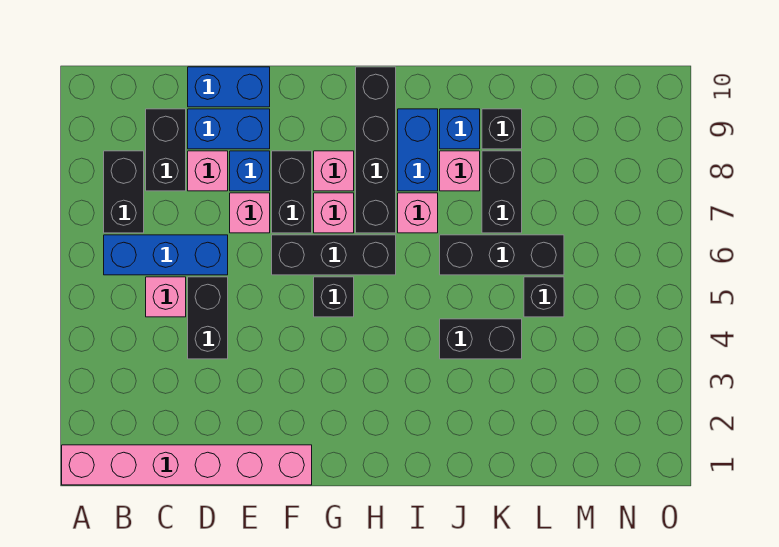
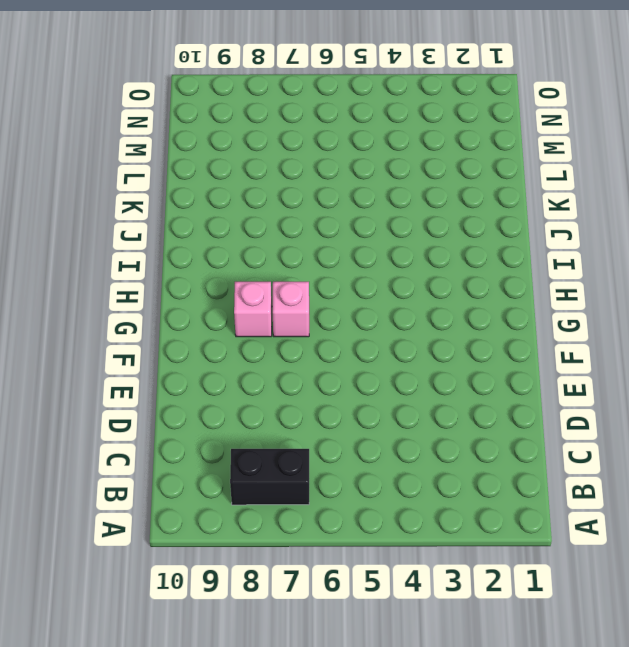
none -> pink 1x6 brick [62,445,312,485]
none -> blue 1x3 brick [104,235,228,275]
none -> pink 1x1 brick [146,277,186,317]

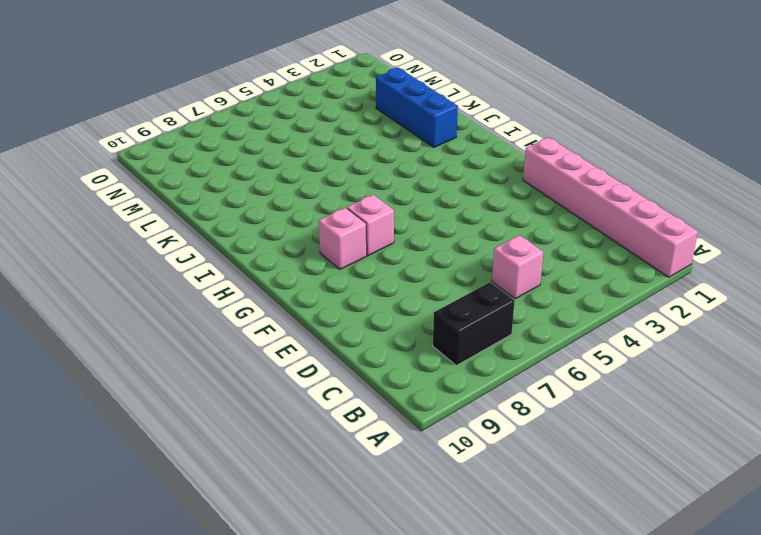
blue 1x3 brick [376,68,458,148] -> blue 1x3 brick moved to [104,235,228,275]
none -> black 1x2 brick [146,109,186,191]
none -> black 1x2 brick [188,277,228,359]
none -> pink 1x1 brick [188,151,228,191]

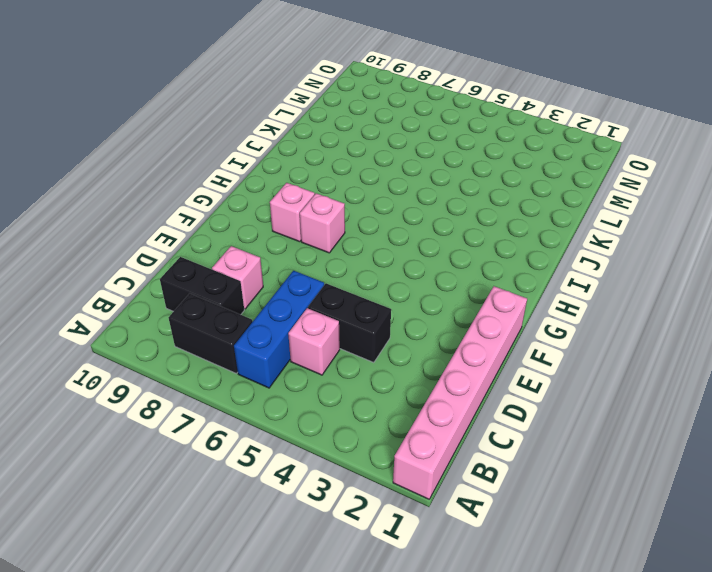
none -> blue 1x2 brick [188,109,270,149]
none -> blue 1x2 brick [188,67,270,107]
none -> pink 1x1 brick [230,193,270,233]

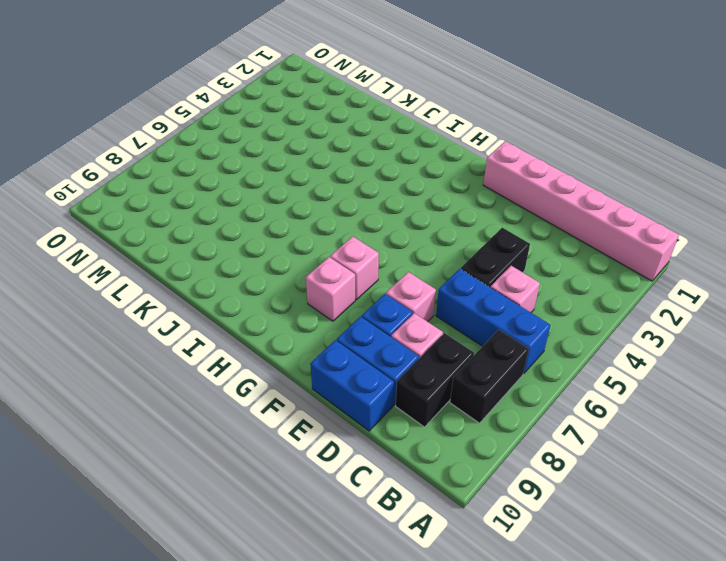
none -> black 1x3 brick [272,235,396,275]
none -> black 1x2 brick [272,151,312,233]
none -> black 1x1 brick [314,277,354,317]

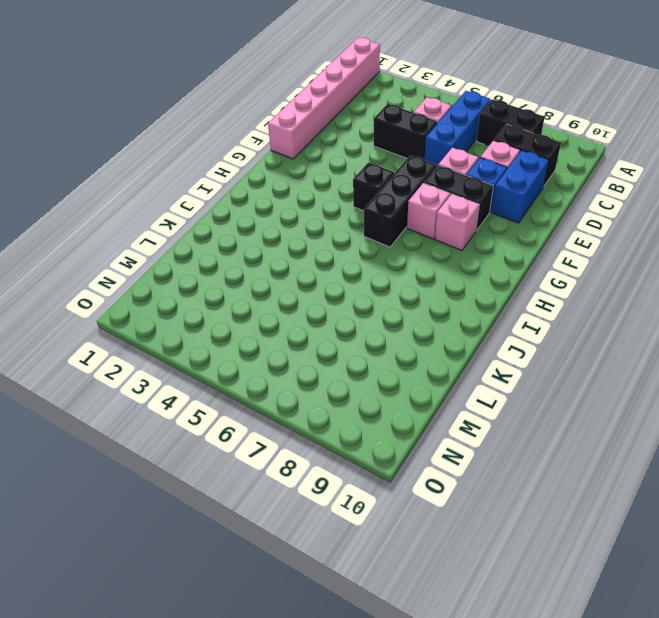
none -> blue 1x2 brick [188,67,270,107]
none -> black 1x4 brick [356,67,396,233]
none -> pink 1x1 brick [398,193,438,233]

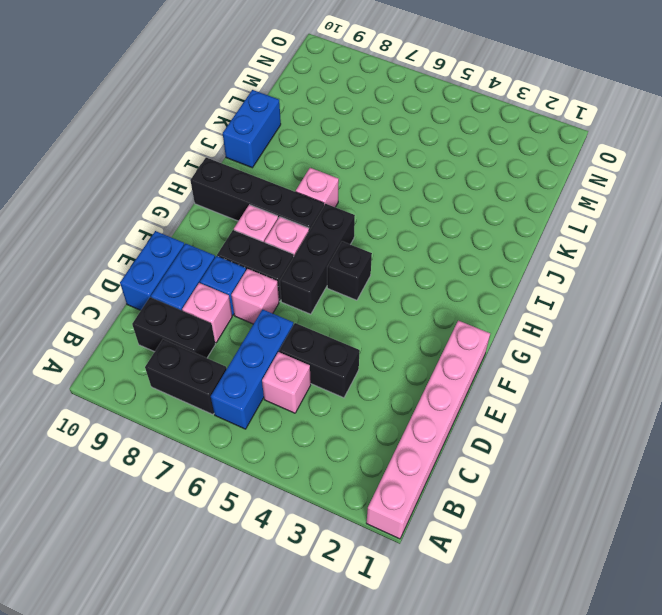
blue 1x2 brick [223,90,281,168] -> blue 1x2 brick turned to [398,109,438,191]
none -> black 1x2 brick [440,319,522,359]
none -> black 1x3 brick [440,235,564,275]
none -> pink 1x1 brick [440,151,480,191]

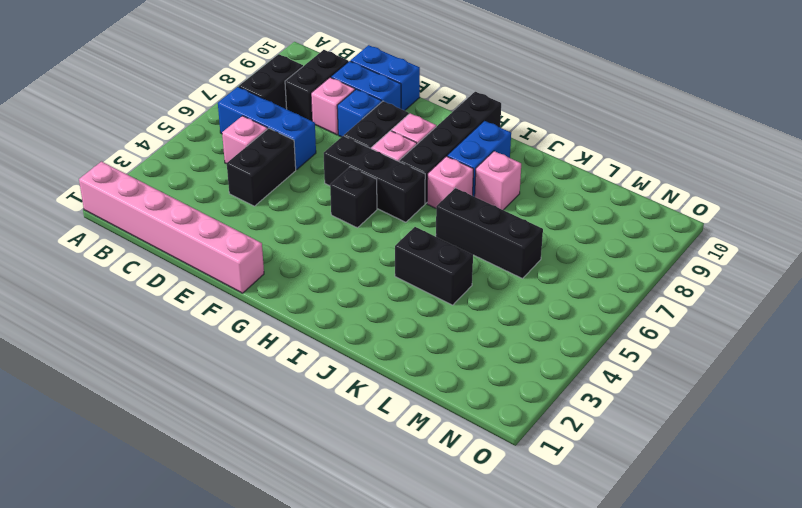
none -> pink 1x1 brick [230,193,270,233]
none -> blue 1x1 brick [440,109,480,149]
none -> black 1x2 brick [482,151,522,233]

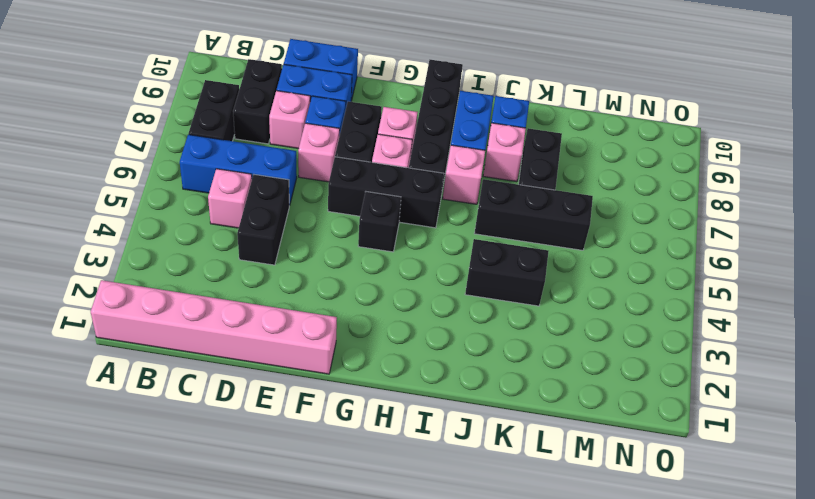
none -> black 1x1 brick [482,109,522,149]
none -> black 1x1 brick [524,277,564,317]

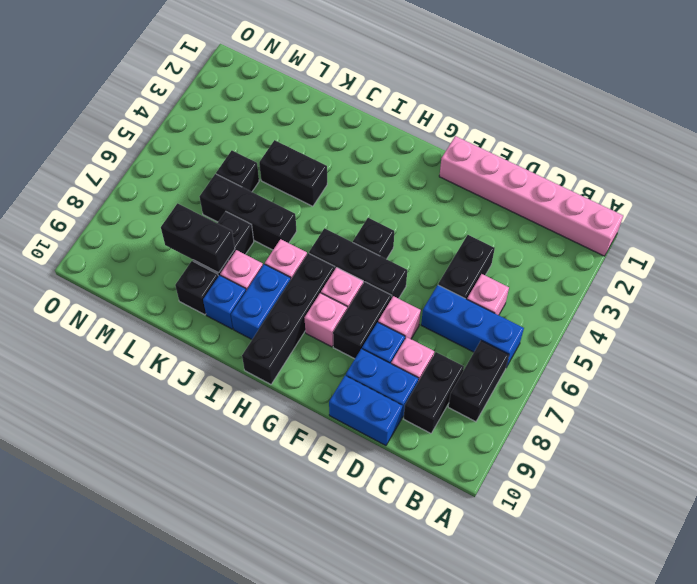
black 1x2 brick [161,203,235,273] -> none

